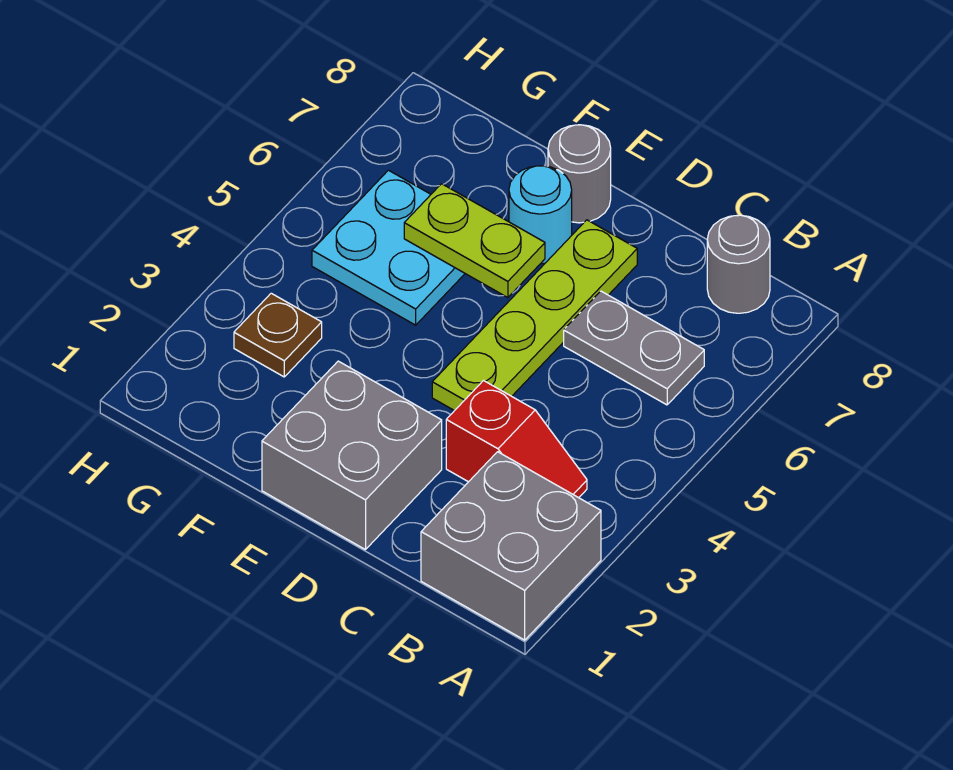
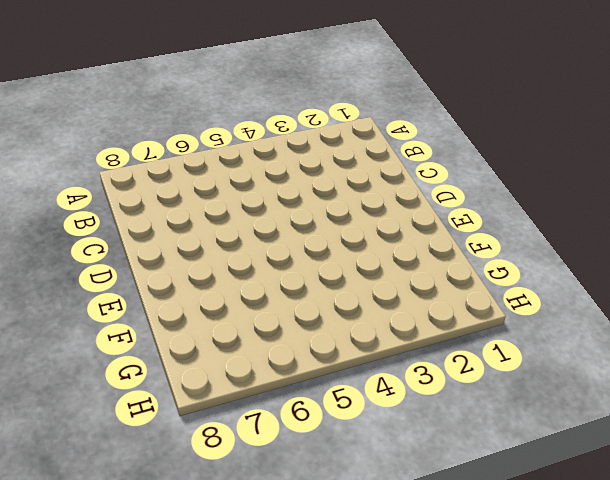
none -> grey 2x2 brick [421,452,601,640]
none -> red 1x2 slope [446,381,587,498]

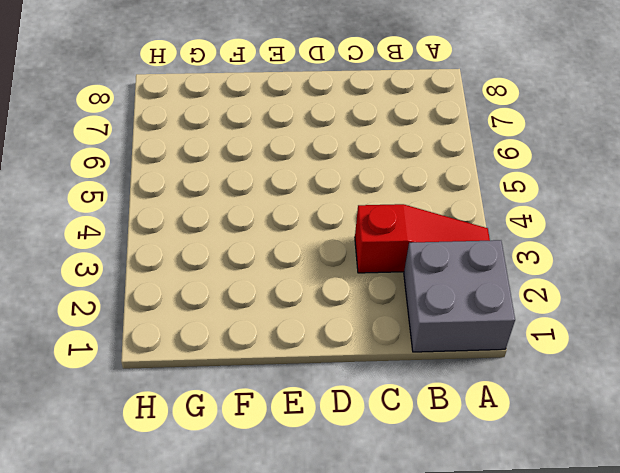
red 1x3 slope [355,204,490,273] -> red 1x2 slope [446,381,587,498]
none -> grey 1x2 plate [564,291,704,405]
none -> grey 1x1 round brick [707,215,770,313]

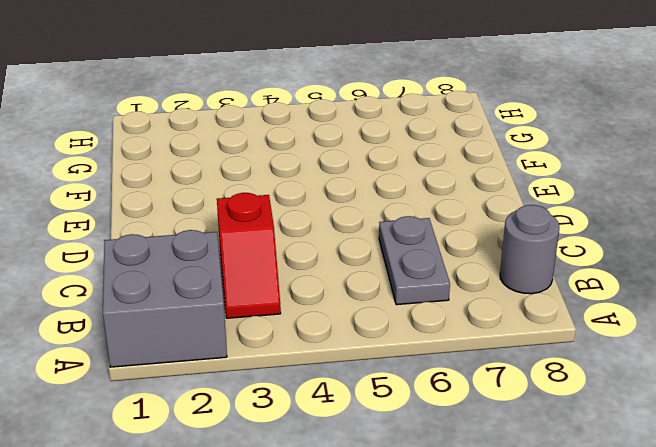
none -> grey 2x2 brick [262,361,442,550]
none -> lime 1x4 plate [432,220,637,411]

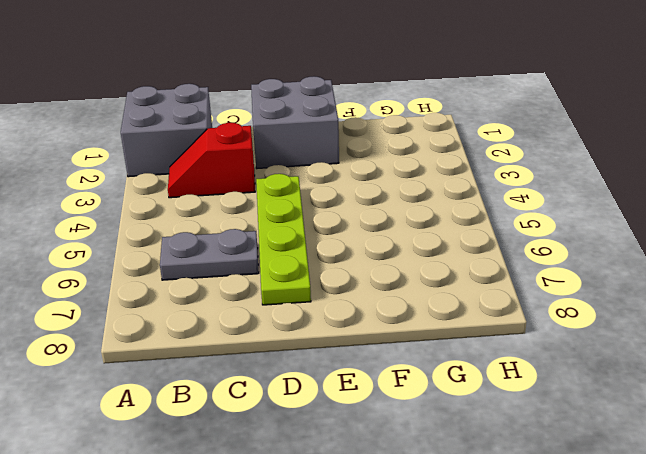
none -> grey 1x1 round brick [707,215,770,313]
none -> cyan 1x1 round brick [509,166,572,264]

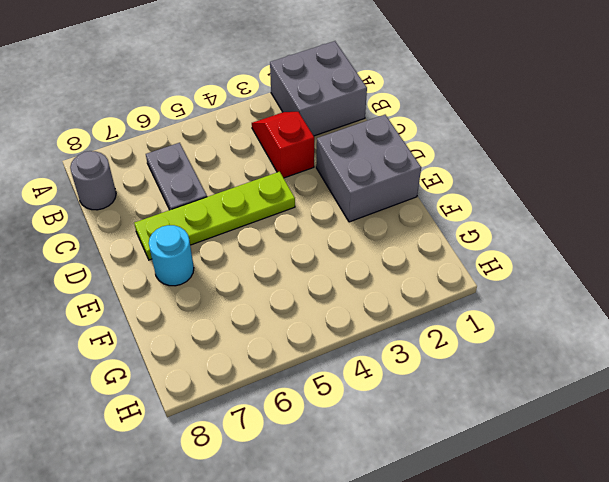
none -> grey 1x1 round brick [548,125,611,223]
none -> cyan 2x2 plate [312,170,465,325]

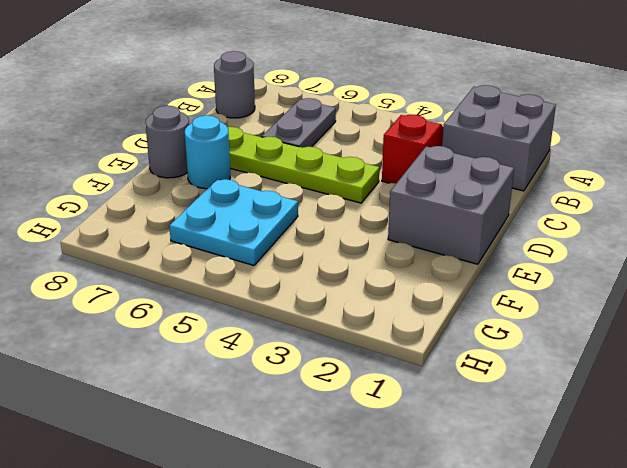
none -> brown 1x1 plate [234,293,322,377]
none -> lime 1x2 plate [404,184,545,298]

